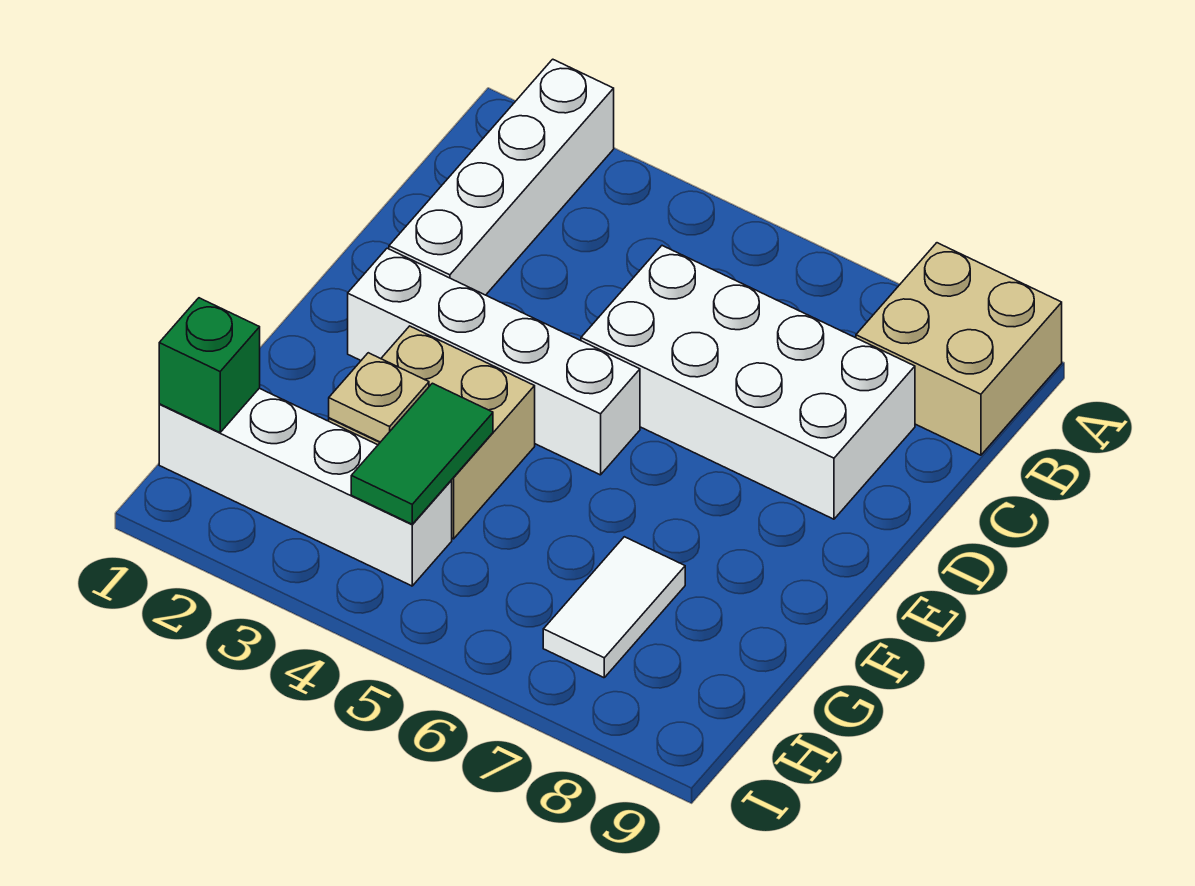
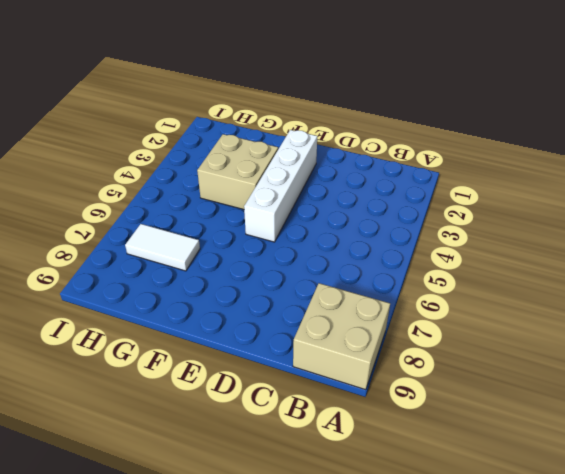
none -> white 1x4 brick [389,59,614,295]
none -> white 2x4 brick [581,246,915,519]

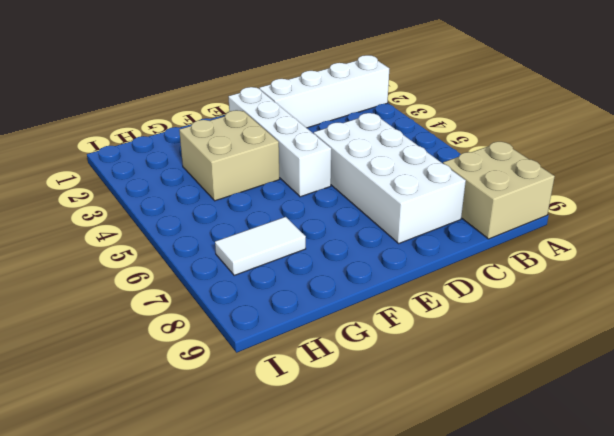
none -> white 1x4 brick [159,388,452,586]
none -> tan 1x1 plate [329,353,429,442]

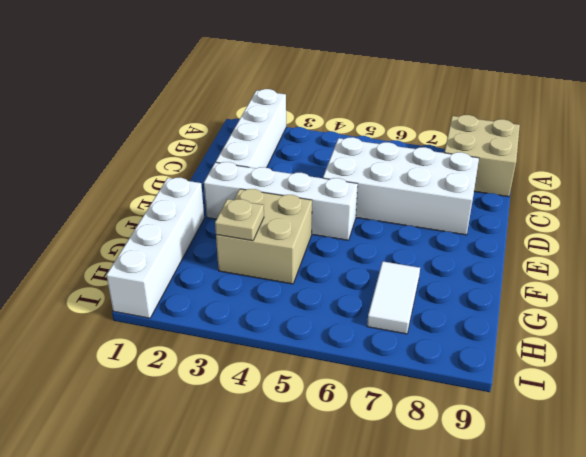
white 1x4 brick [106,178,204,318] -> white 1x4 brick turned to [159,388,452,586]
none -> green 1x2 tile [351,383,493,524]
none -> green 1x1 brick [159,298,260,432]

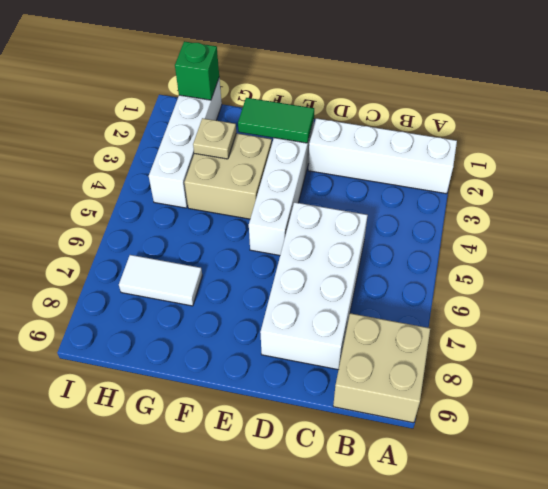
green 1x2 tile [238,98,314,143] -> green 1x2 tile moved to [351,383,493,524]

